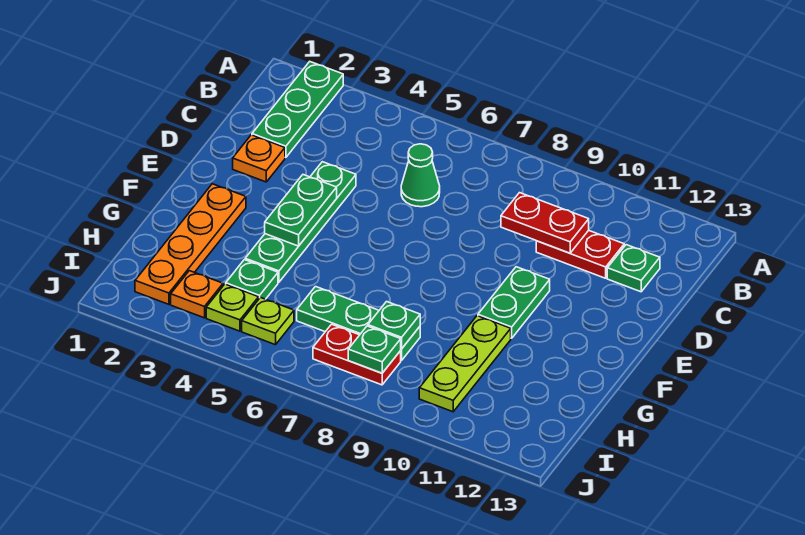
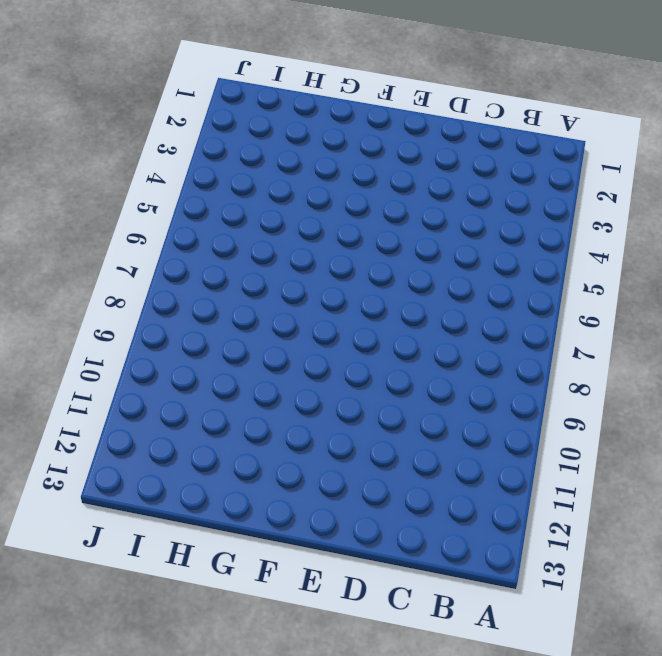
none -> green 1x3 plate [252,62,343,158]
none -> green 1x1 cone [401,144,440,207]
none -> red 1x2 plate [536,230,624,278]

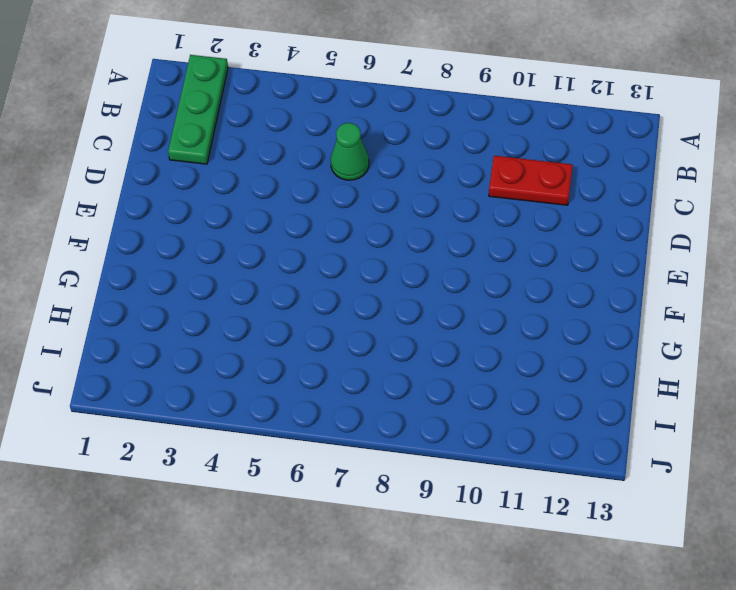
none -> green 1x1 plate [607,245,660,292]
none -> orange 1x1 plate [233,135,285,182]
none -> green 1x4 plate [245,162,356,282]

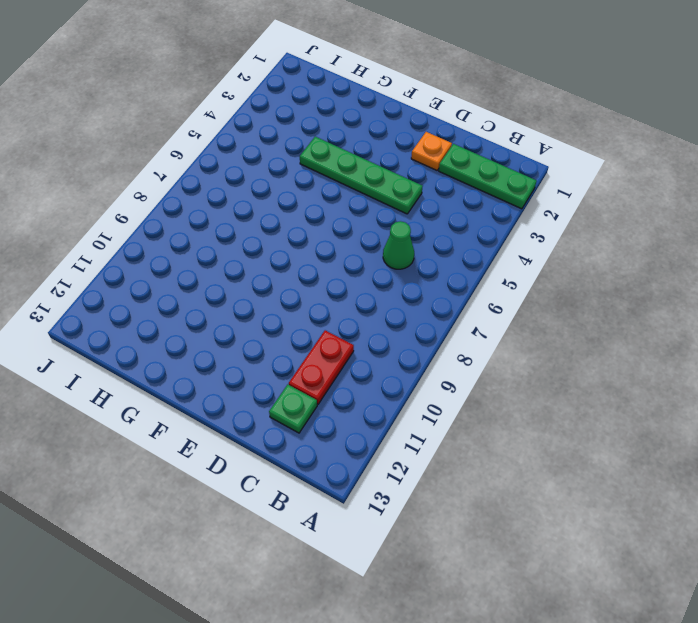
none -> green 1x2 plate [478,267,550,338]
none -> orange 1x4 plate [135,184,246,304]
none -> lime 1x3 plate [419,316,511,412]

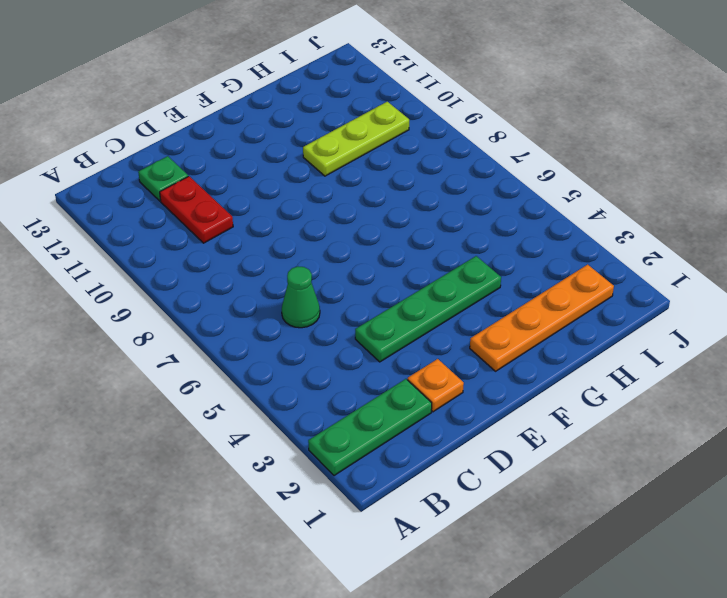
none -> green 1x2 plate [478,267,550,338]
none -> green 1x1 plate [226,260,278,299]
none -> green 1x3 plate [297,287,420,360]

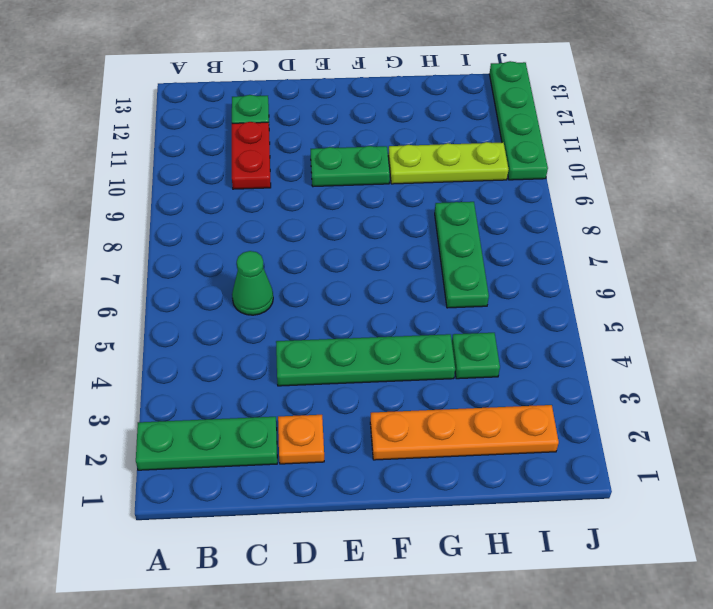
green 1x4 plate [489,61,548,180] -> none
none -> orange 1x1 plate [171,271,223,318]
none -> lime 1x1 plate [206,284,259,331]
none -> lime 1x1 plate [242,298,294,345]

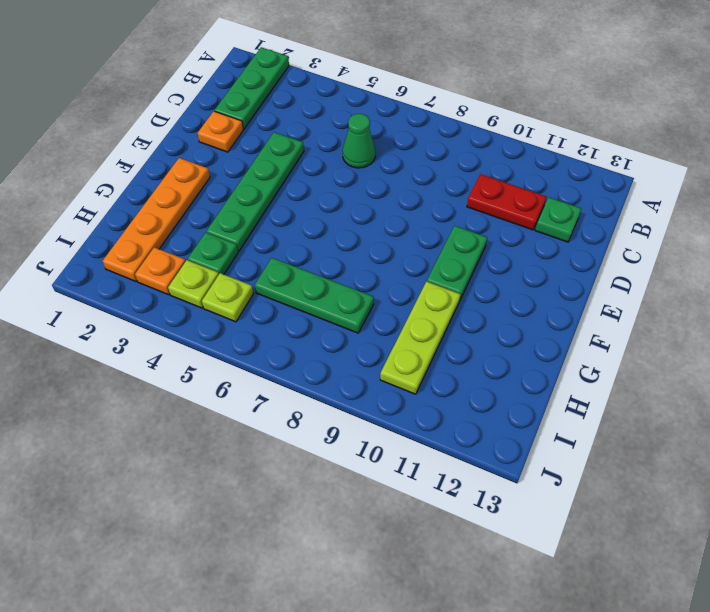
none -> red 1x2 plate [313,324,401,385]
none -> red 1x2 plate [501,193,589,253]
none -> green 1x2 plate [265,175,337,246]

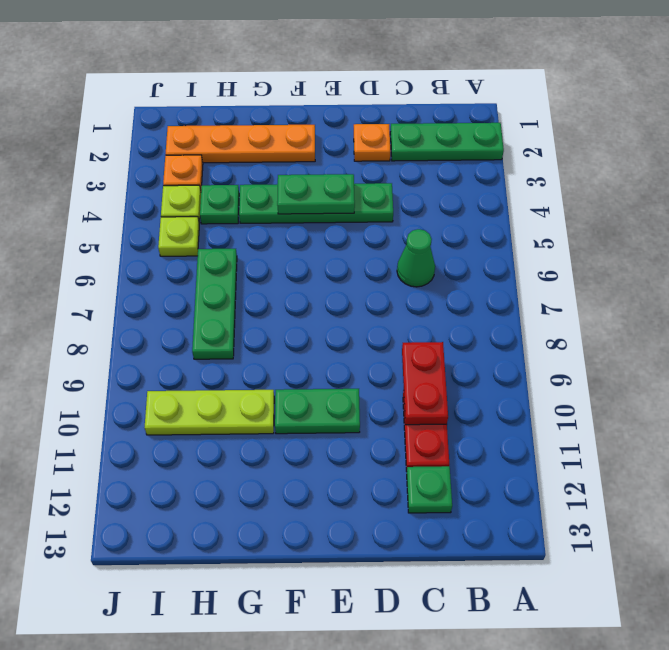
none -> red 1x2 plate [313,324,401,385]
none -> green 1x1 plate [368,302,420,349]
none -> green 1x1 plate [348,326,401,373]

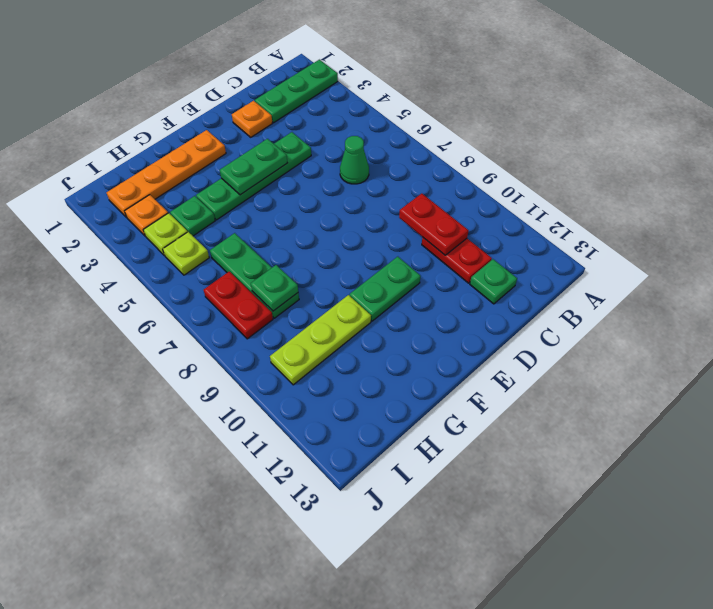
none -> green 1x1 plate [348,326,401,373]

